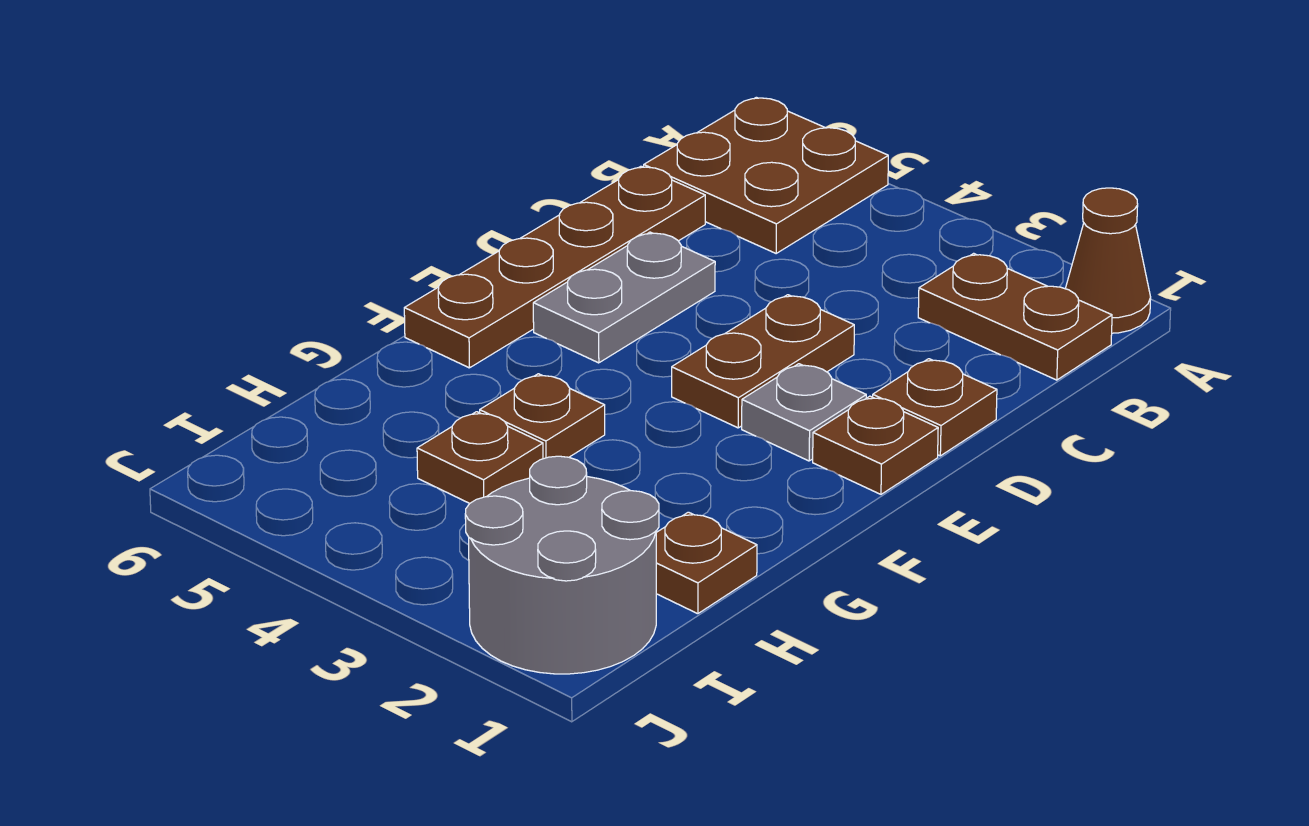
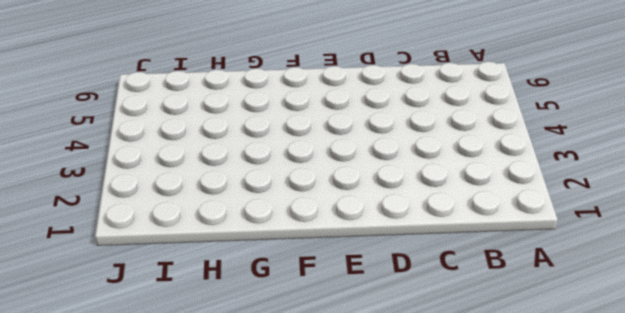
none -> brown 1x1 cone [1065,188,1151,333]
none -> brown 2x2 plate [644,97,888,253]
none -> brown 1x2 plate [918,253,1112,380]

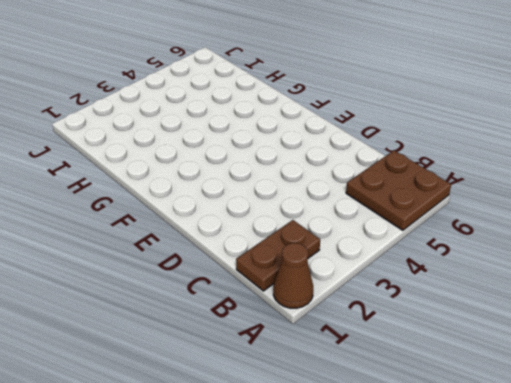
none -> brown 1x4 plate [404,166,705,368]
none -> brown 1x1 plate [873,359,997,456]
none -> brown 1x2 plate [672,295,854,428]

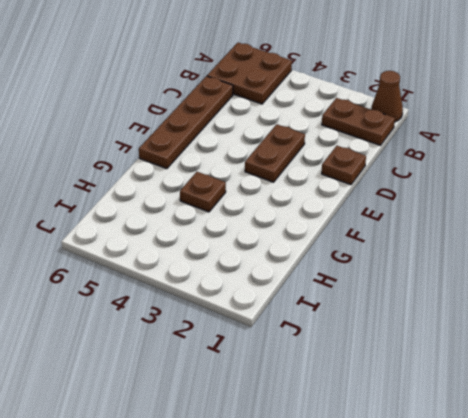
none -> grey 1x2 plate [533,232,715,363]
none -> brown 1x1 plate [813,396,938,494]
none -> grey 1x1 plate [742,364,866,461]

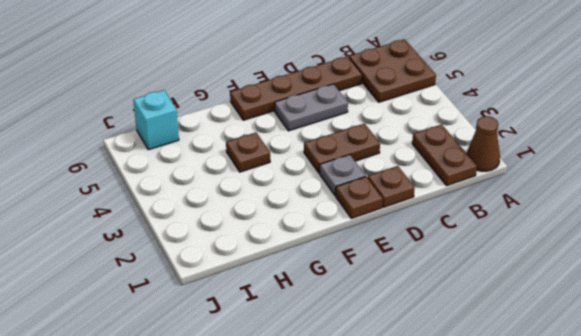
cyan 1x1 brick [133,90,179,150] -> none
none -> brown 1x1 plate [656,512,757,614]
none -> brown 1x1 plate [417,412,543,504]
none -> grey 2x2 round brick [465,456,659,674]

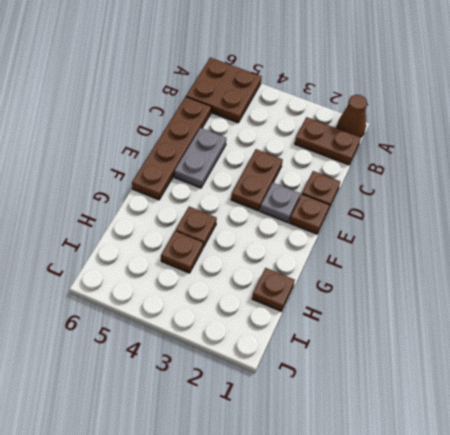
none -> grey 2x2 round brick [465,456,659,674]

